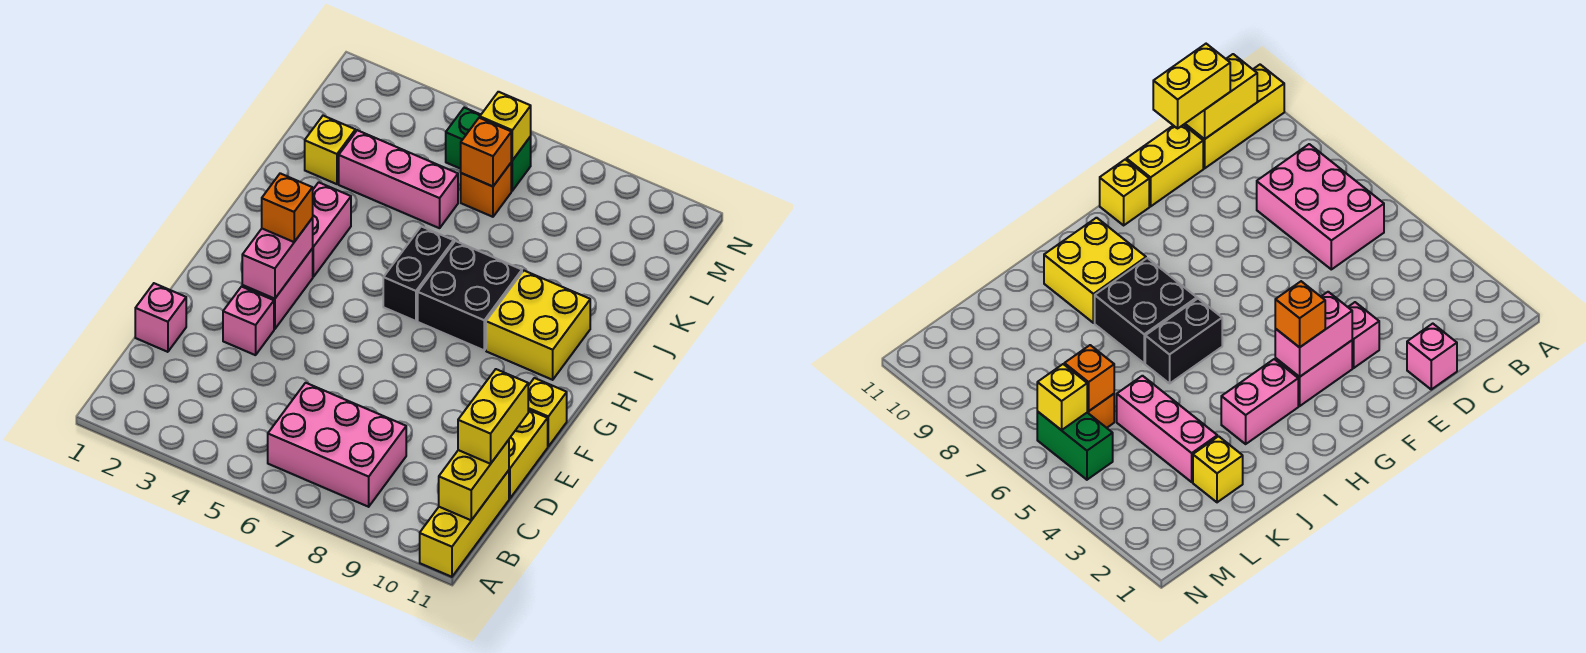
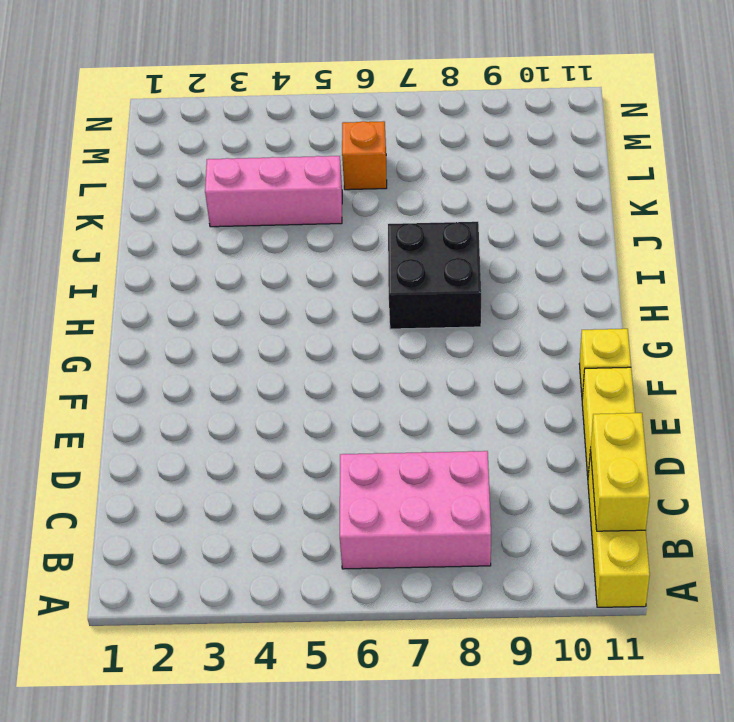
none -> pink 1x1 brick [135,283,186,352]
none -> pink 1x1 brick [223,287,274,355]
none -> pink 1x2 brick [242,249,313,329]

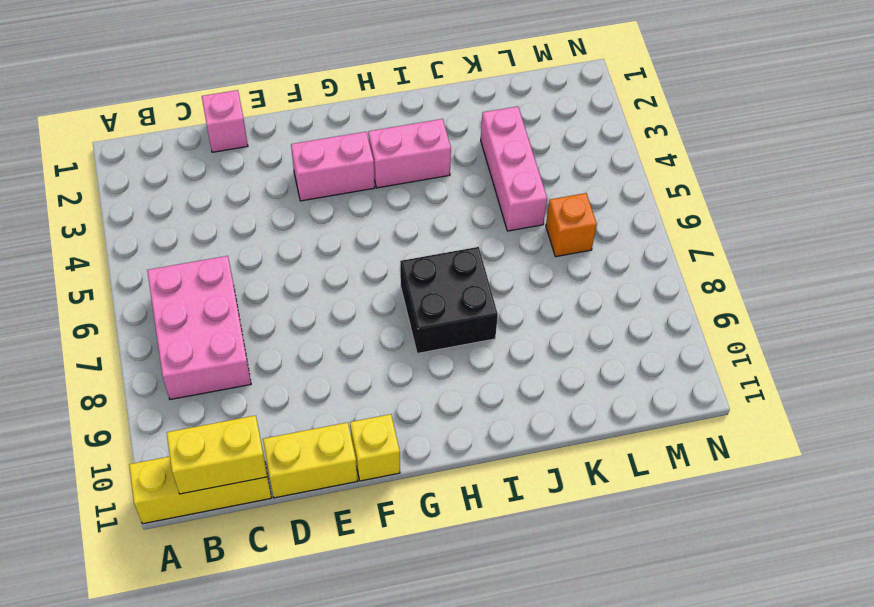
none -> pink 1x1 brick [223,287,274,355]
none -> black 1x2 brick [383,226,454,321]
none -> yellow 2x2 brick [486,271,590,380]

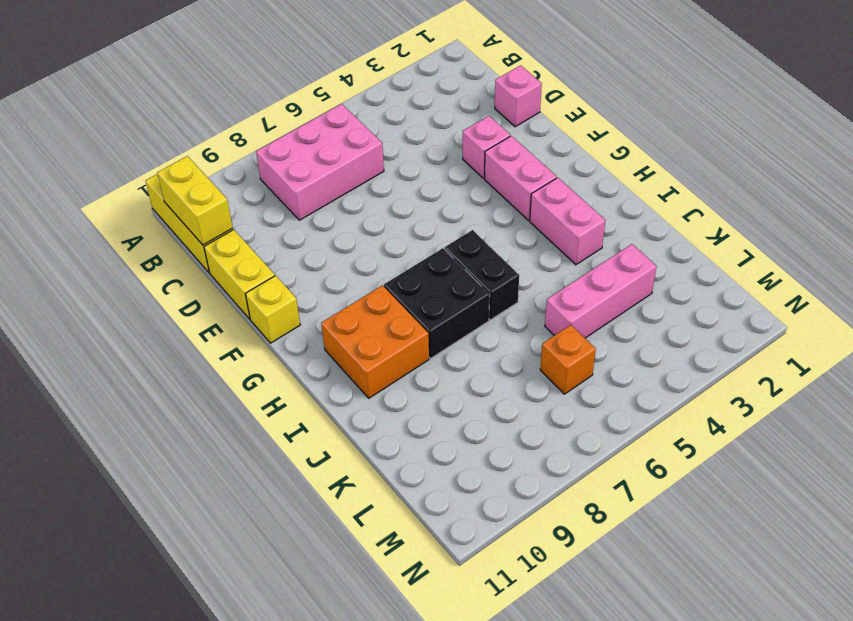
orange 2x2 brick [321,285,429,398] -> yellow 2x2 brick [486,271,590,380]
none -> yellow 1x1 brick [305,116,355,184]
none -> green 1x2 brick [446,108,531,191]
none -> pink 1x2 brick [242,218,313,299]

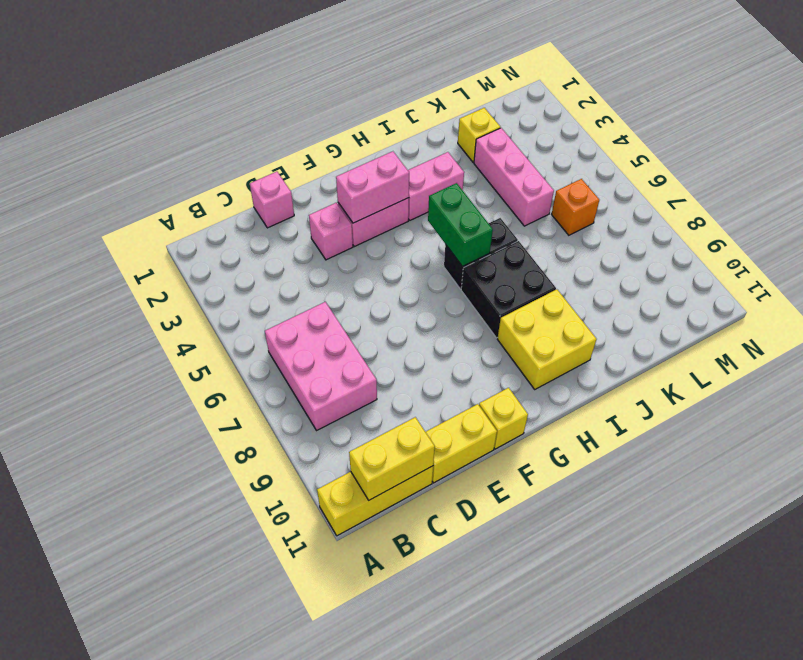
green 1x2 brick [428,183,493,267] -> green 1x2 brick moved to [446,108,531,191]
none -> orange 1x1 brick [461,118,511,186]
none -> yellow 1x1 brick [480,92,531,160]
none -> yellow 1x2 brick [458,369,528,464]

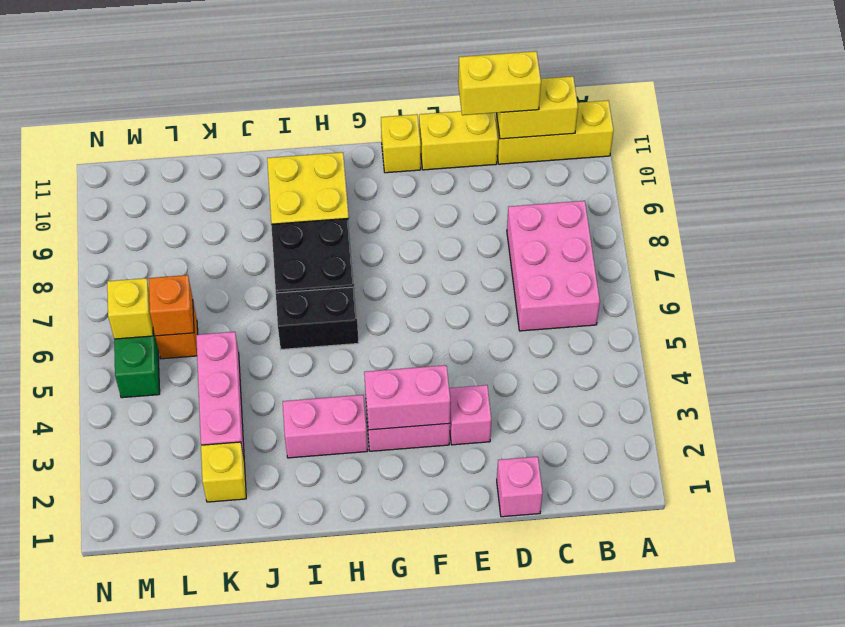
none -> orange 1x1 brick [262,173,313,242]

